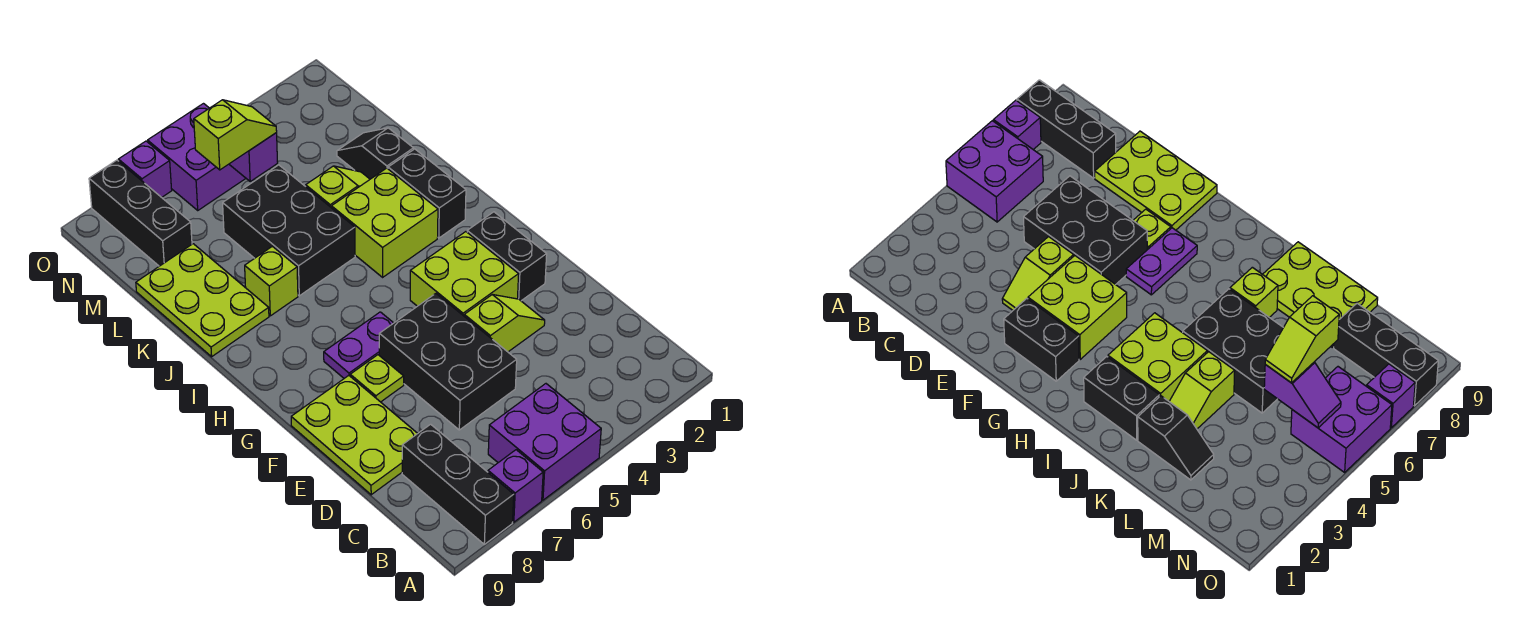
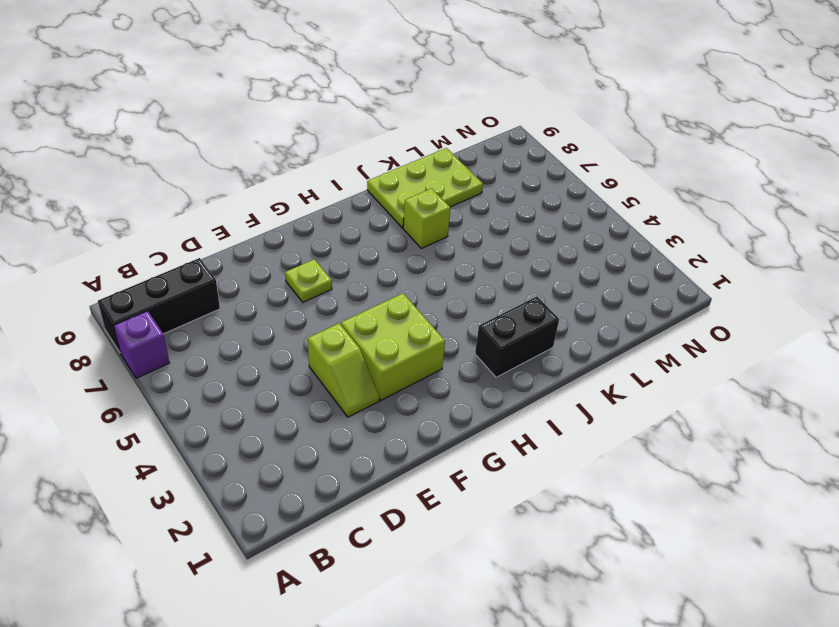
none -> purple 2x2 brick [488,384,601,500]
none -> black 2x3 brick [379,294,517,430]
none -> lime 2x3 plate [291,376,418,495]

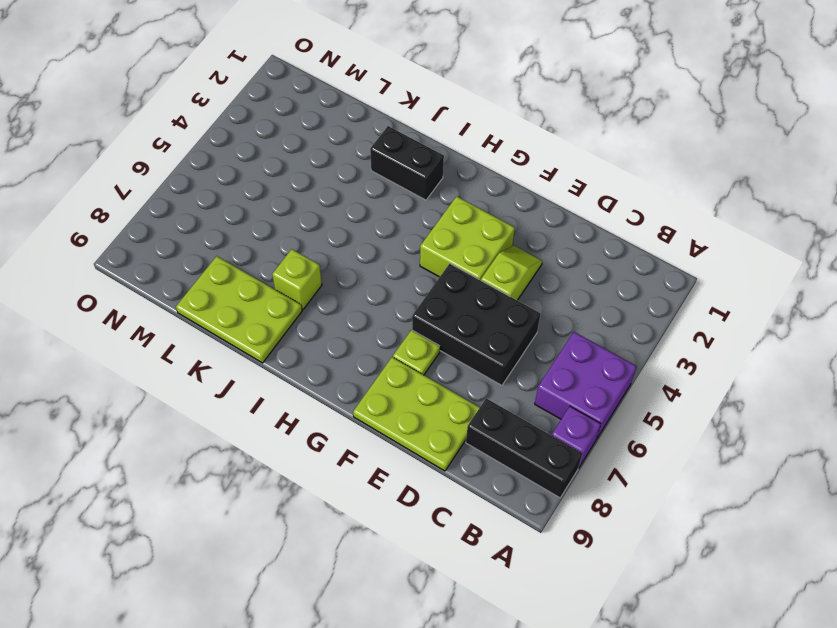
none -> black 1x2 brick [467,212,547,301]
none -> purple 1x2 plate [324,312,393,378]
none -> lime 2x2 brick [332,168,438,277]

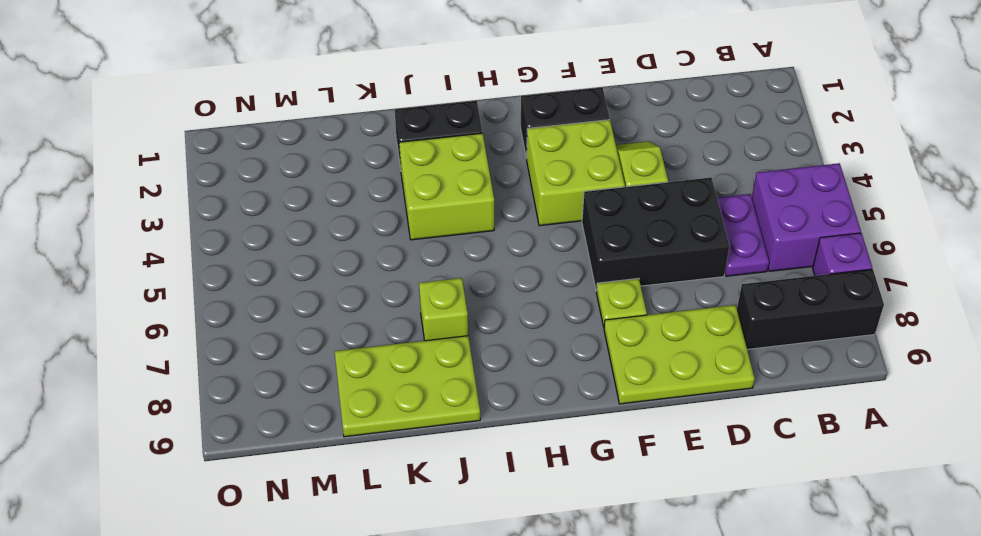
purple 1x2 plate [717,194,769,276] -> purple 1x2 plate moved to [324,312,393,378]
none -> black 2x3 brick [223,165,355,296]
none -> black 1x2 slope [337,128,414,179]
none -> lime 1x2 slope [306,166,370,208]

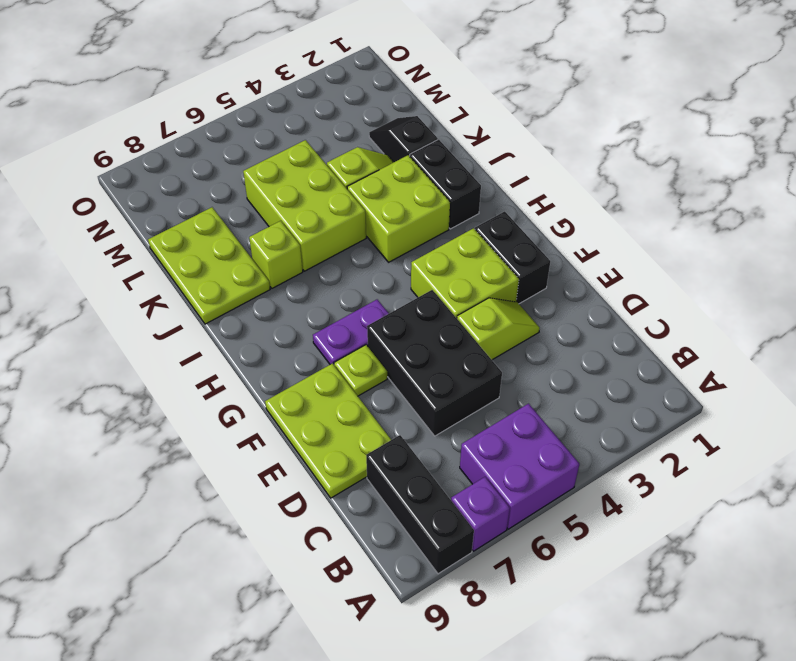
lime 2x3 brick [243,140,366,271] -> black 2x3 brick [223,165,355,296]
none -> black 1x3 brick [89,160,192,266]
none -> purple 2x2 brick [148,104,246,210]
none -> purple 1x1 brick [118,141,172,197]

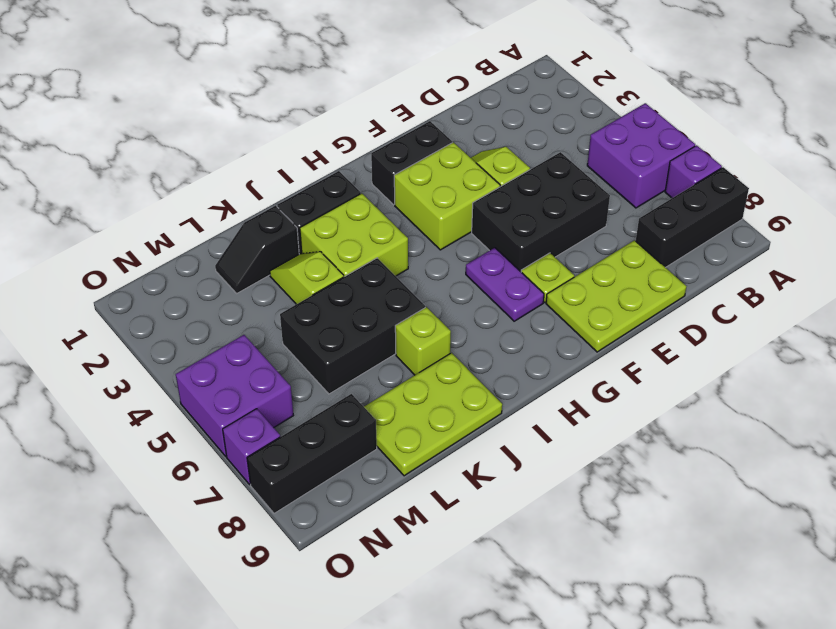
none -> purple 1x2 slope [229,133,278,181]
none -> lime 1x2 slope [194,100,277,170]

